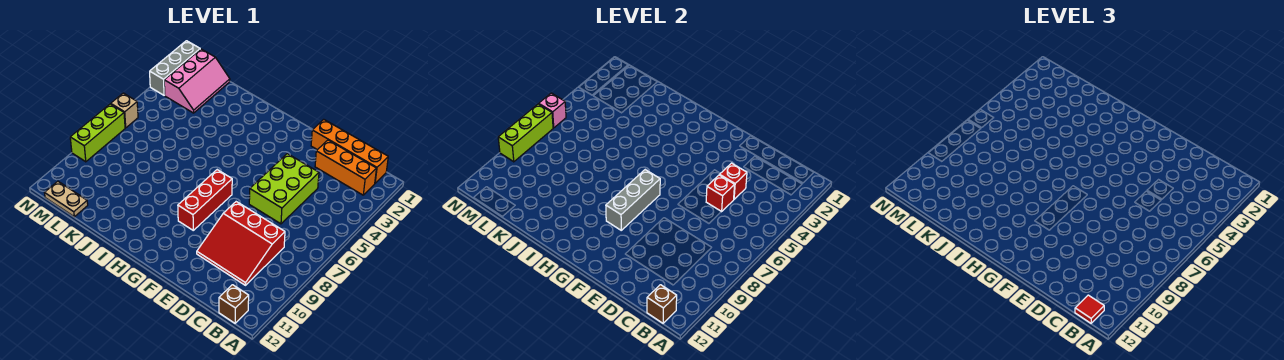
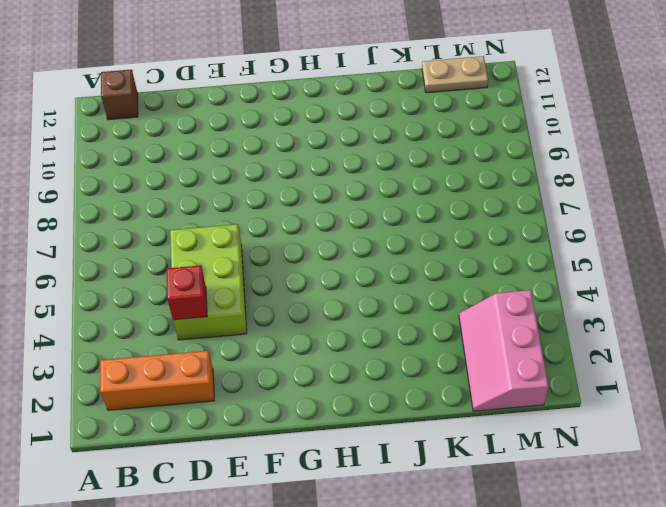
none -> orange 1x4 brick [311,119,388,183]
none -> red 3x3 slope [197,202,285,285]
none -> red 1x3 brick [178,170,232,230]

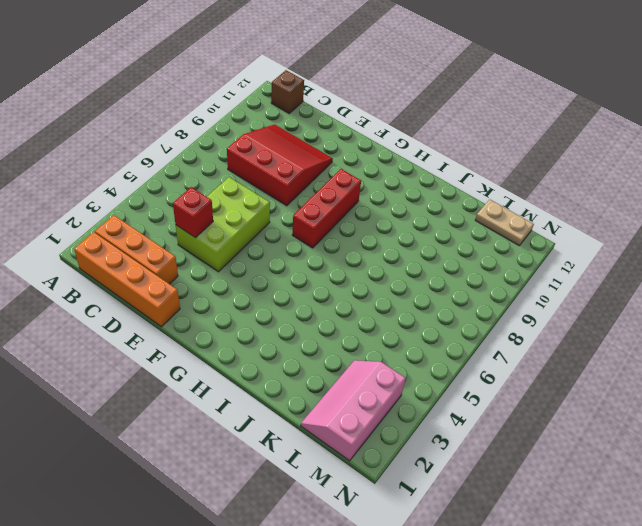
none -> grey 1x3 brick [150,41,200,95]
none -> tan 1x1 brick [111,93,138,128]
none -> lime 1x3 brick [70,104,125,162]

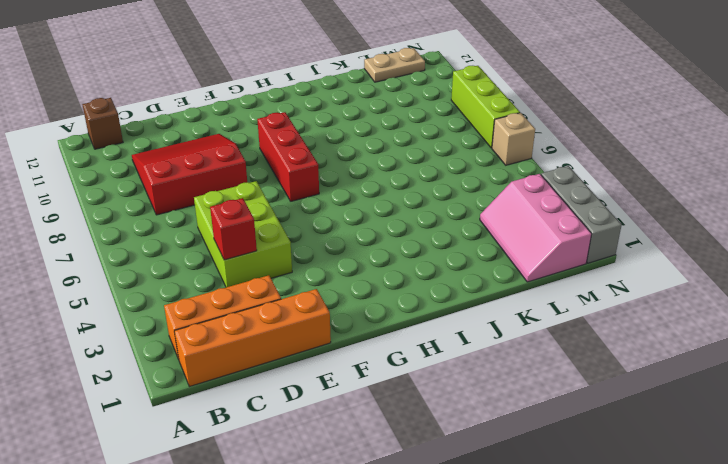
none -> brown 1x1 brick [647,285,677,323]
none -> red 1x1 brick [706,175,735,212]
none -> grey 1x3 brick [606,170,660,230]

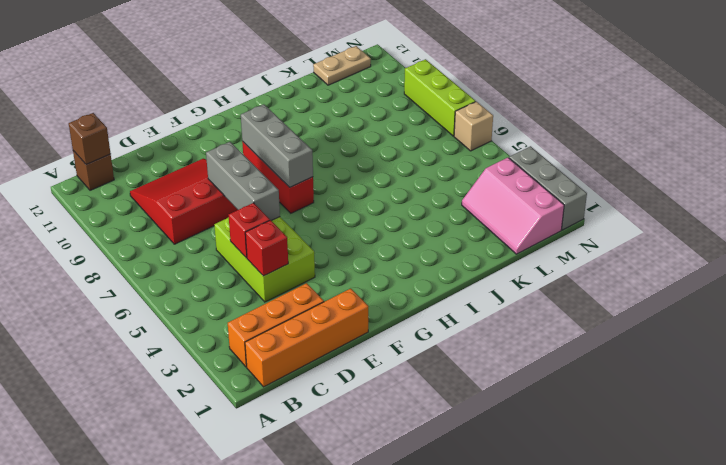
grey 1x3 brick [206,142,280,221] -> none
none -> pink 1x1 brick [539,93,566,128]
none -> lime 1x3 brick [498,104,553,162]
none -> red 1x1 tile [1075,295,1104,323]

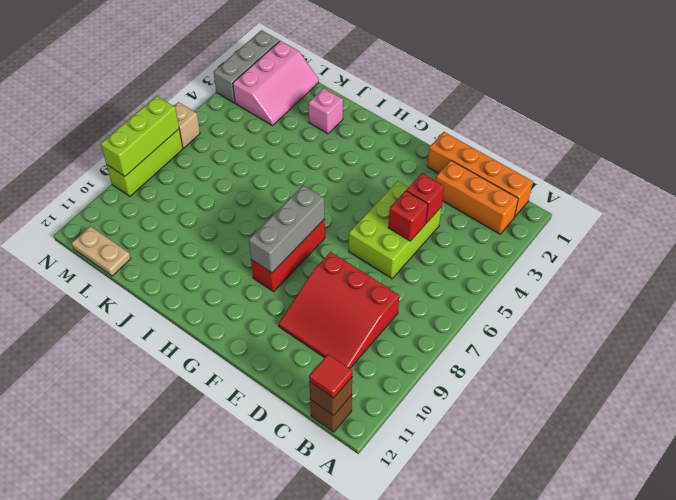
pink 1x1 brick [309,88,343,134] -> pink 1x1 brick moved to [539,93,566,128]

